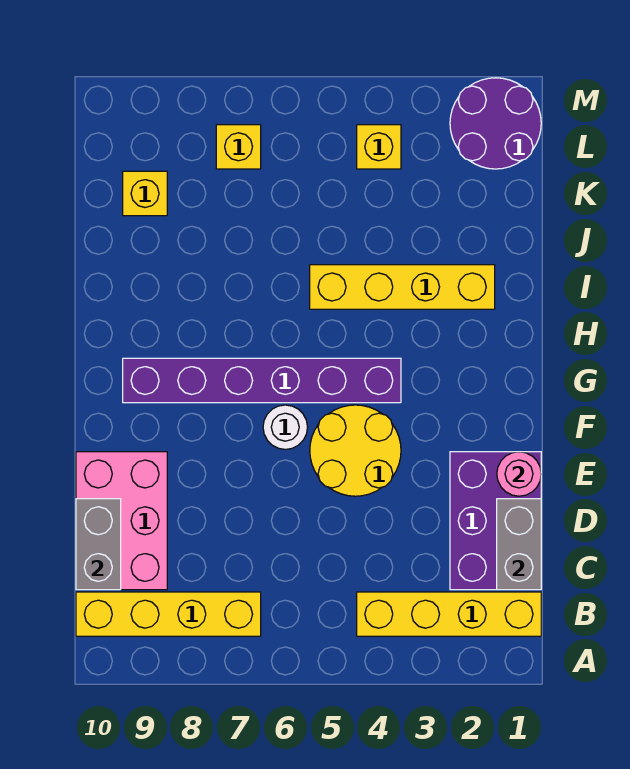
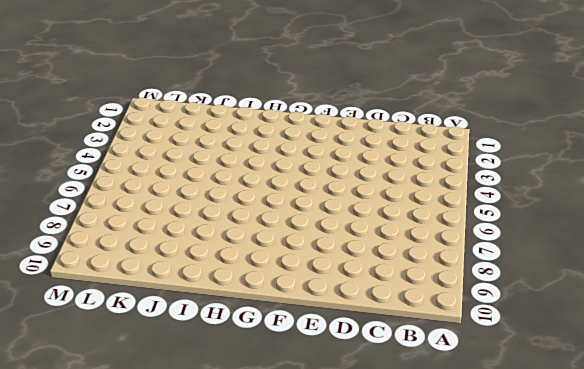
none -> yellow 1x4 brick [357,592,541,636]
none -> yellow 1x4 brick [76,592,261,636]
none -> purple 2x3 brick [450,452,541,590]

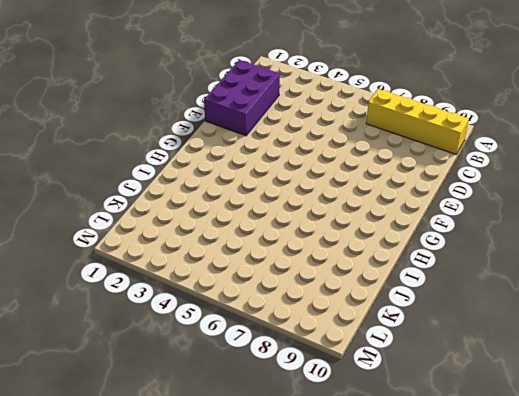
none -> yellow 1x4 brick [357,592,541,636]
none -> pink 2x3 brick [76,452,167,590]
none -> yellow 2x2 round brick [310,405,401,496]

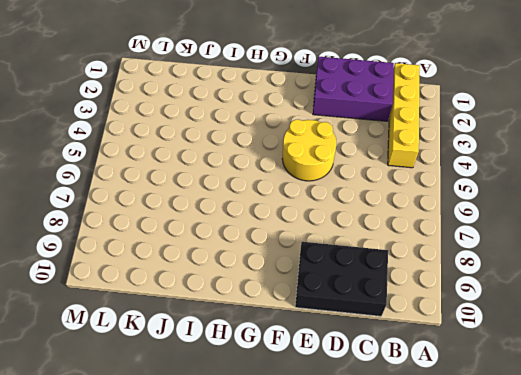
black 2x3 brick [295,242,388,316] -> pink 2x3 brick [76,452,167,590]
none -> yellow 1x4 brick [76,592,261,636]
none -> white 1x1 round brick [263,405,308,449]
none -> purple 1x6 brick [123,358,401,403]

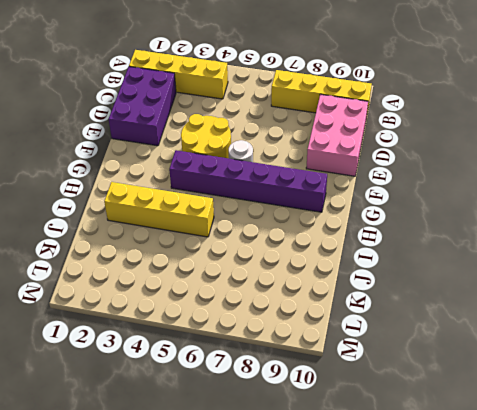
none -> yellow 1x1 brick [123,171,167,216]
none -> purple 2x2 round brick [450,78,541,169]
none -> yellow 1x1 brick [357,125,401,169]

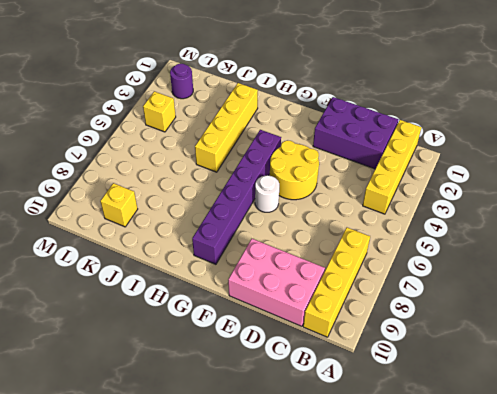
purple 1x1 round brick [170,63,193,99] -> purple 2x2 round brick [450,78,541,169]
none -> yellow 1x1 brick [216,125,261,169]
none -> grey 1x2 brick [497,499,541,590]
none -> grey 1x2 brick [76,499,121,590]

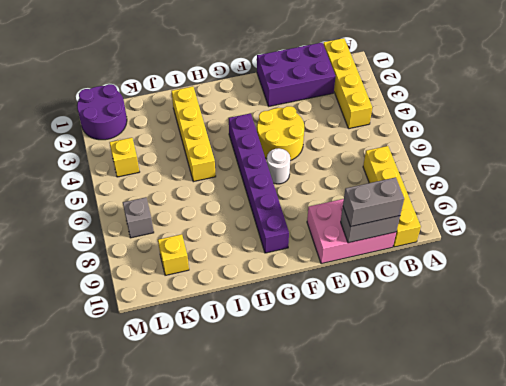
grey 1x2 brick [343,177,404,227] -> grey 1x2 brick moved to [497,499,541,590]
grey 1x1 brick [123,197,154,238] -> yellow 1x1 brick [216,125,261,169]
none -> pink 1x1 round brick [497,452,541,496]

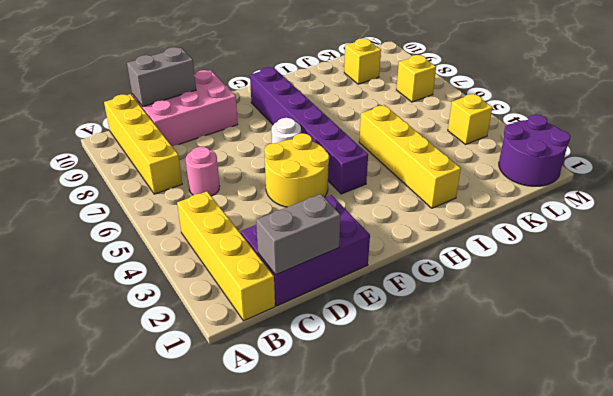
pink 1x1 round brick [186,147,220,196] -> pink 1x1 round brick moved to [497,452,541,496]

